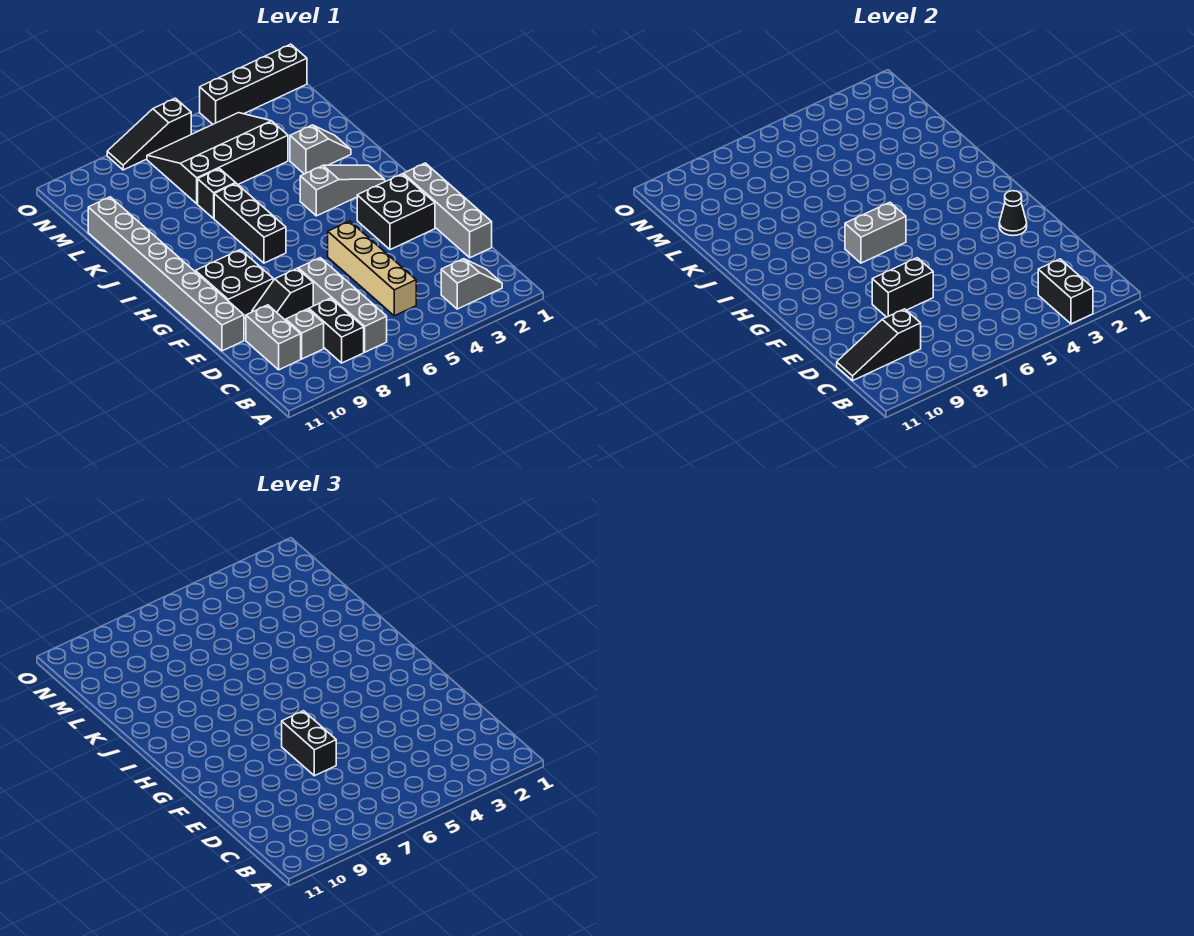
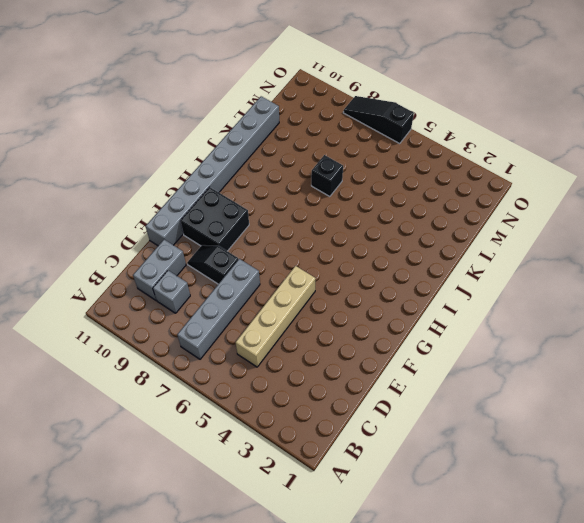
none -> grey 1x2 slope [441,259,502,309]
none -> black 1x2 brick [309,298,364,363]
none -> grey 1x4 brick [403,163,492,258]

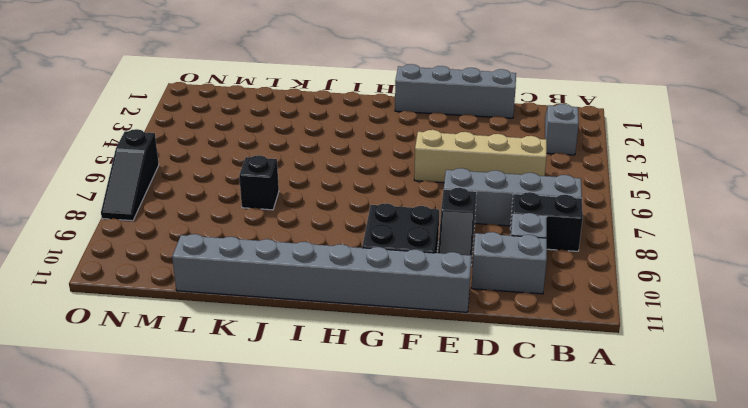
none -> black 2x2 brick [357,174,435,250]
none -> black 1x3 brick [214,183,286,263]
none -> grey 1x3 slope [300,165,385,216]

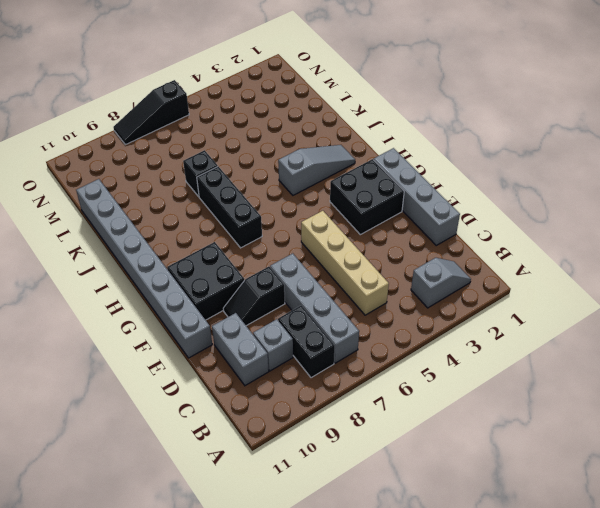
none -> grey 1x2 slope [290,125,351,174]
none -> black 3x4 slope [147,113,288,204]
none -> black 1x4 brick [200,44,307,124]

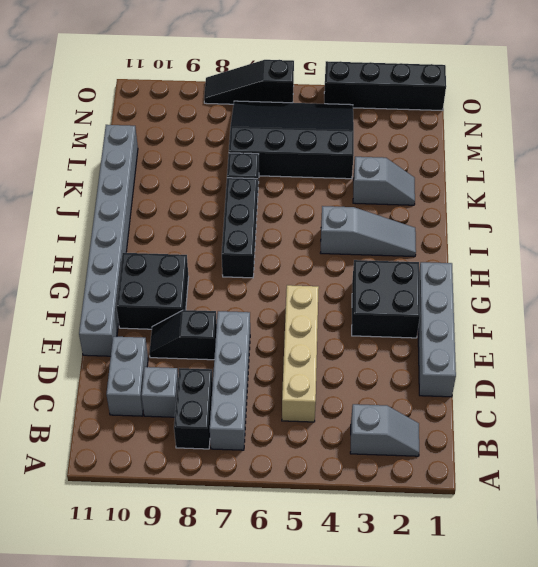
none -> black 1x2 brick [1038,259,1093,324]
none -> black 1x3 slope [837,309,921,381]
none -> black 1x2 brick [872,258,933,317]

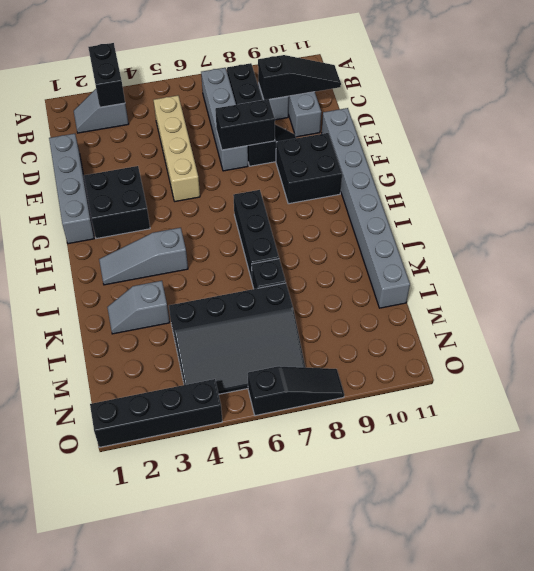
none -> black 1x1 cone [999,191,1027,236]
none -> grey 1x2 brick [845,202,906,263]
none -> black 1x2 brick [282,711,336,776]

